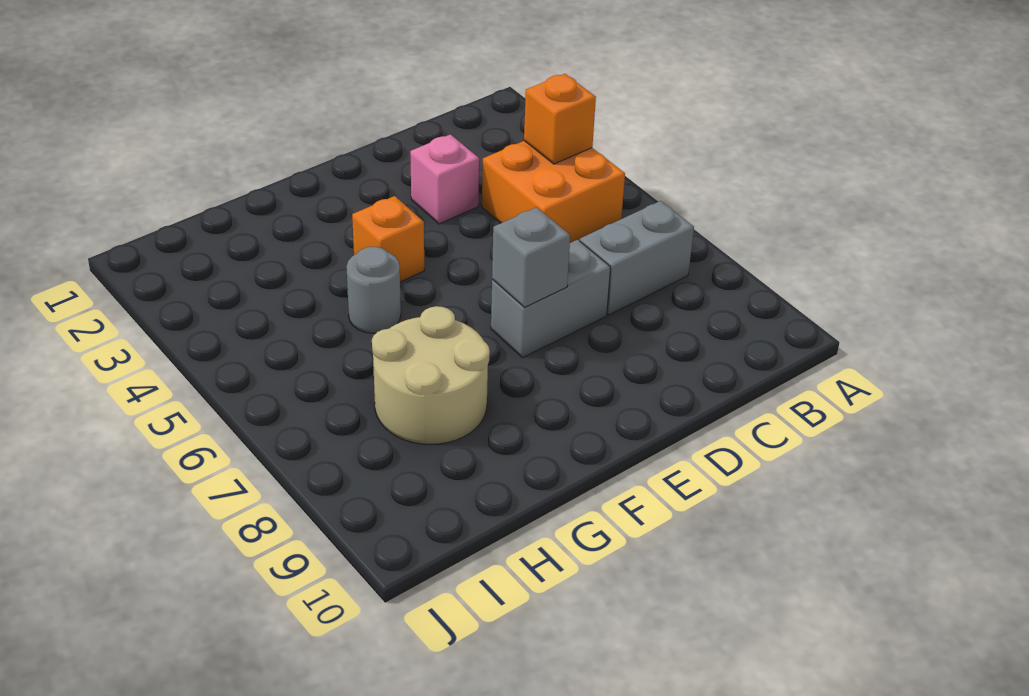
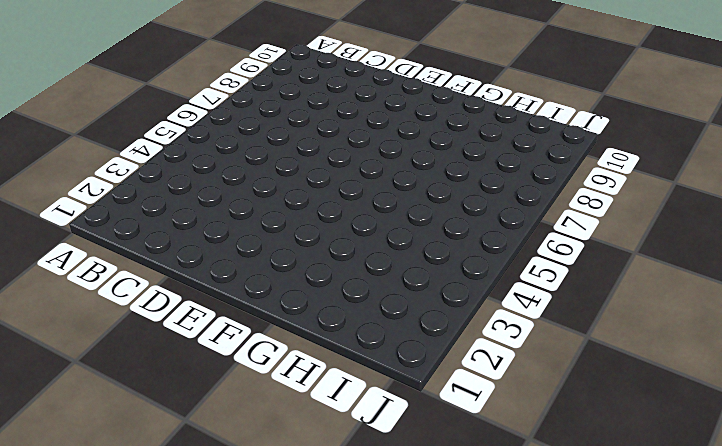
none -> orange 2x2 brick [482,141,625,243]
none -> grey 1x2 brick [580,201,694,315]

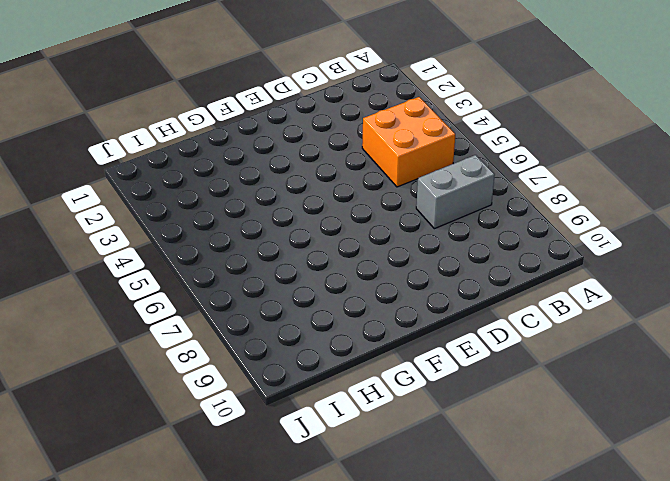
none -> pink 1x1 brick [410,134,479,224]
none -> grey 1x2 brick [491,240,611,358]

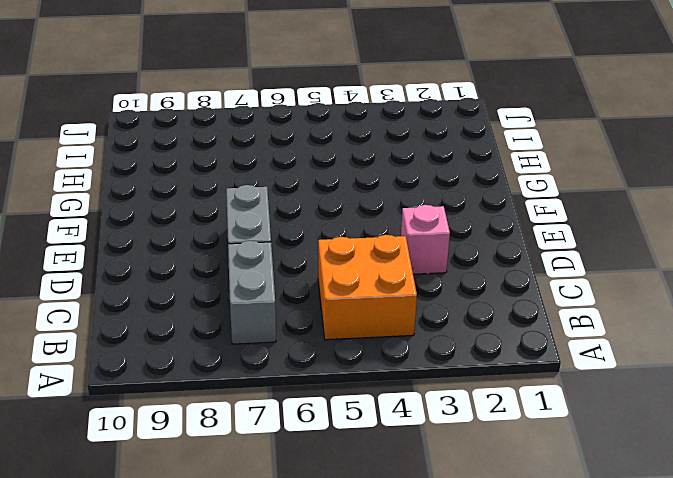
none -> orange 1x1 brick [352,196,424,282]
none -> grey 1x1 round brick [346,247,401,333]

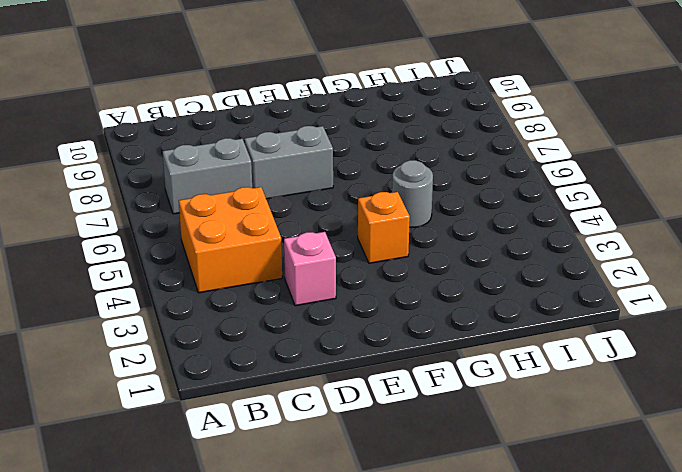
none -> tan 2x2 round brick [372,306,490,444]
none -> orange 1x1 brick [524,74,596,164]

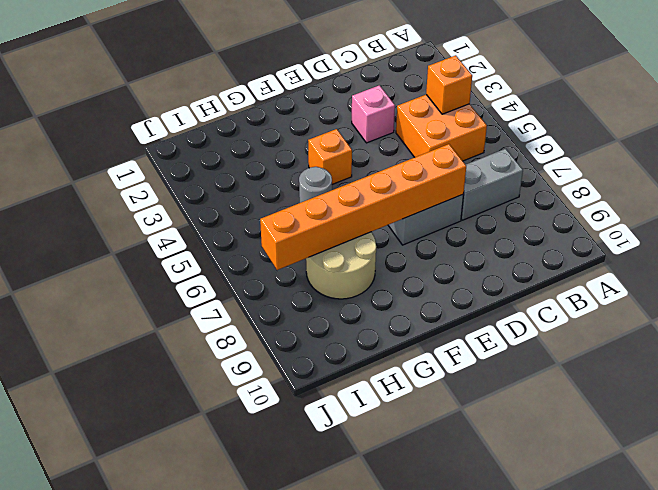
orange 1x6 brick [260,144,466,270] -> grey 1x1 brick [492,207,570,307]

